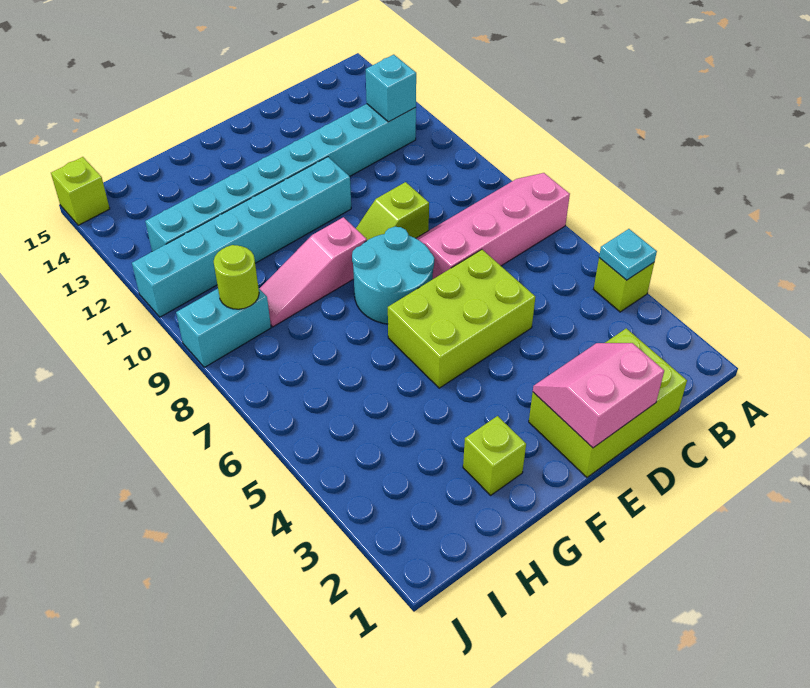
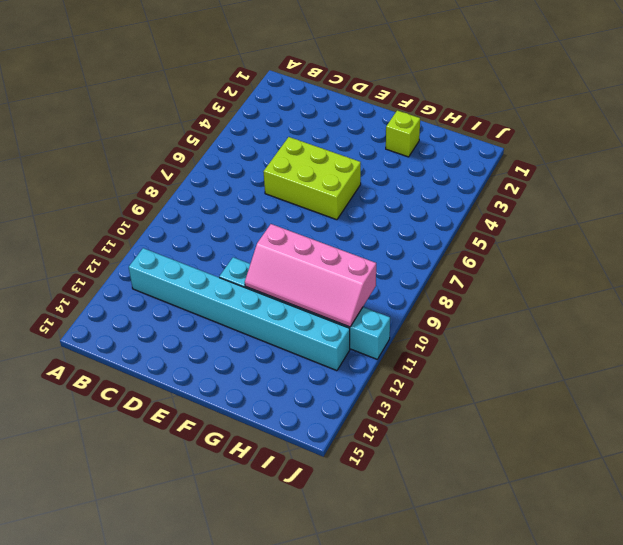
pink 2x4 slope [245,224,376,327] -> pink 2x4 slope moved to [416,173,570,279]
none -> lime 1x1 brick [594,258,654,312]
none -> lime 2x3 brick [529,328,687,477]
none -> lime 1x2 slope [356,182,429,240]

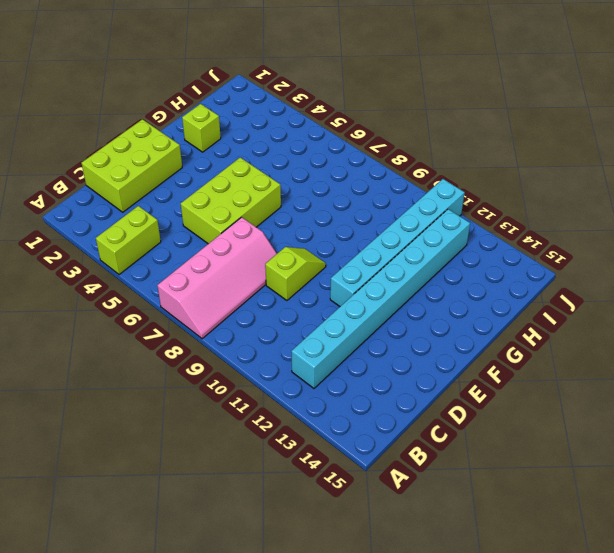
lime 1x2 brick [96,206,161,275] -> lime 1x1 brick [594,258,654,312]
none -> cyan 2x2 round brick [352,227,434,324]
none -> pink 1x3 slope [259,217,367,327]
none -> cyan 1x2 brick [176,289,271,367]

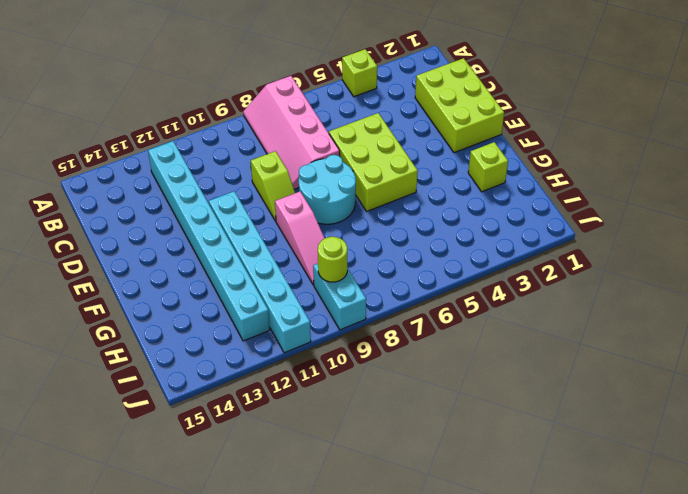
none -> lime 1x1 brick [51,157,110,225]
none -> cyan 1x1 plate [599,229,657,280]
none -> cyan 1x1 brick [366,55,416,122]

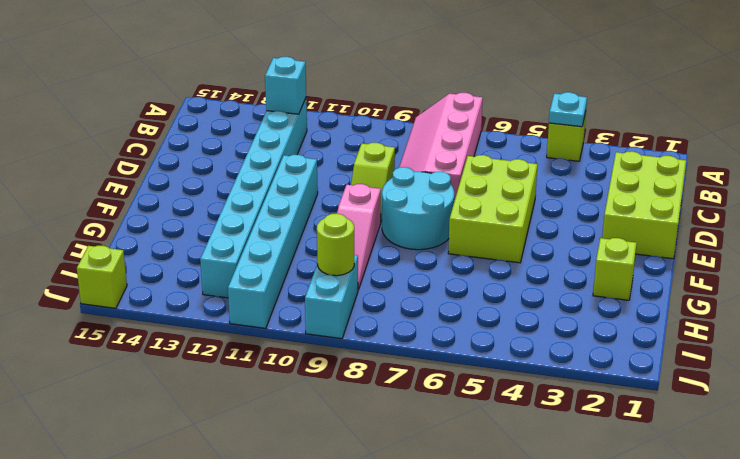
none -> pink 2x2 slope [533,343,664,448]

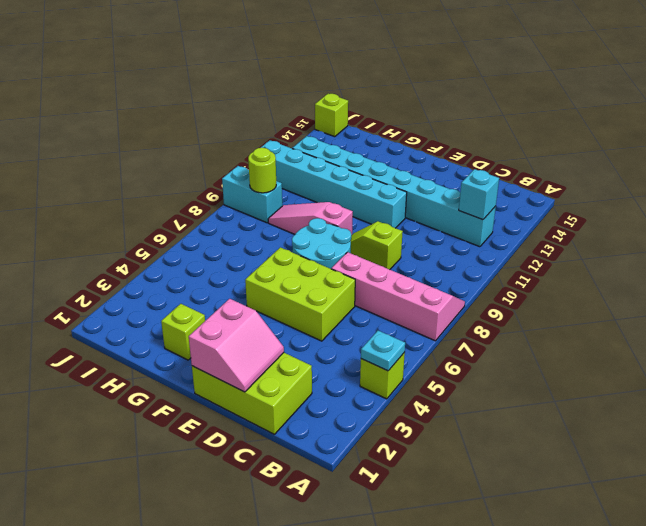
pink 2x2 slope [189,299,284,392] -> pink 2x2 slope turned to [533,343,664,448]

